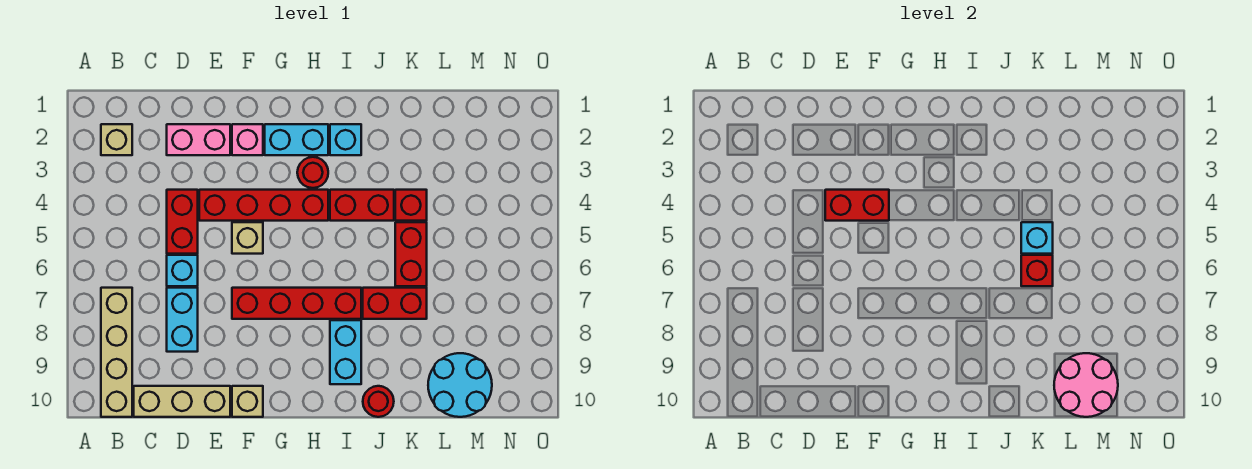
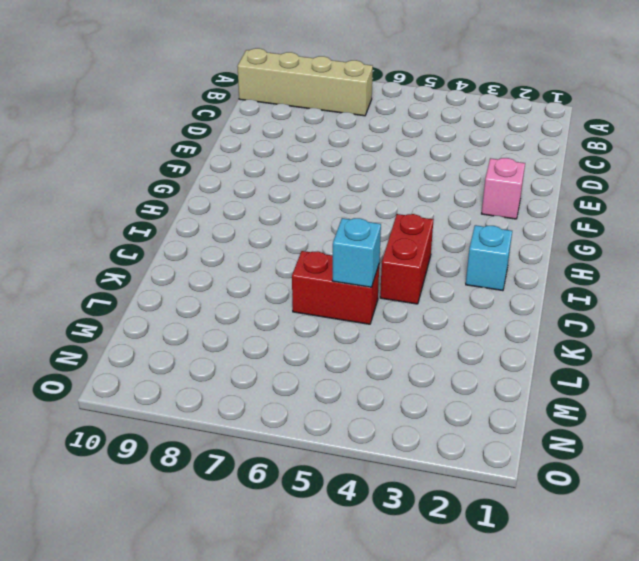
none -> tan 1x1 brick [101,124,132,155]
none -> tan 1x3 brick [134,386,230,417]
none -> pink 1x2 brick [167,124,230,155]

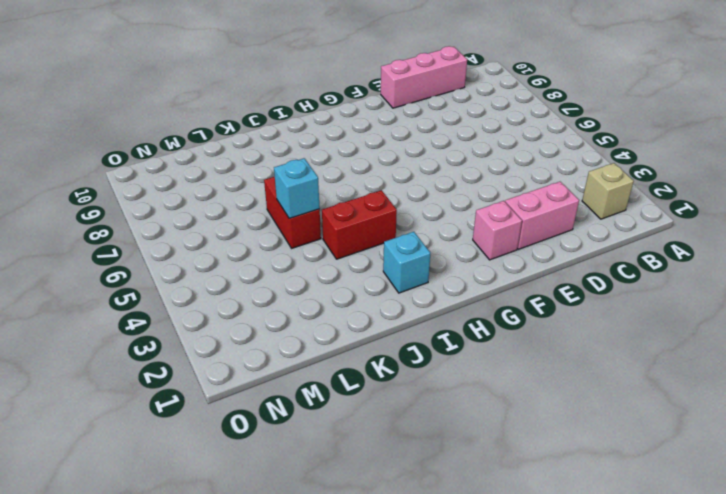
pink 1x3 brick [381,46,467,108] -> tan 1x3 brick [134,386,230,417]
none -> tan 1x4 brick [101,288,132,417]
none -> red 1x2 brick [167,190,198,254]
none -> cyan 1x1 brick [167,255,198,286]

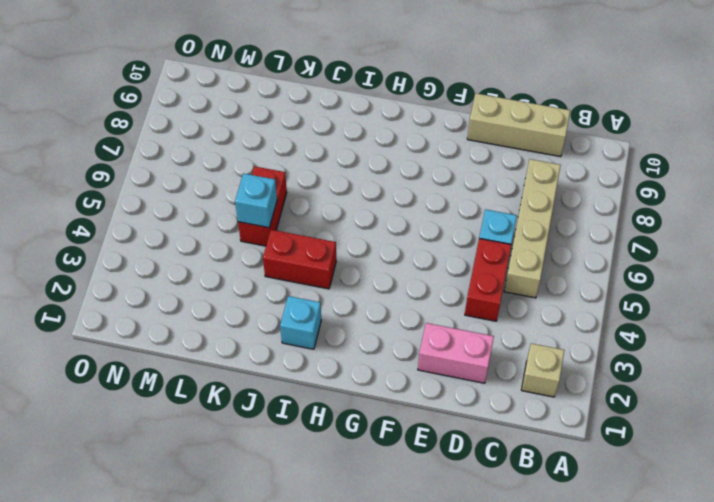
tan 1x4 brick [504,159,561,298] -> tan 1x4 brick moved to [101,288,132,417]
none -> cyan 1x2 brick [167,288,198,352]
none -> red 1x4 brick [199,190,328,221]
none -> pink 1x1 brick [232,124,263,155]

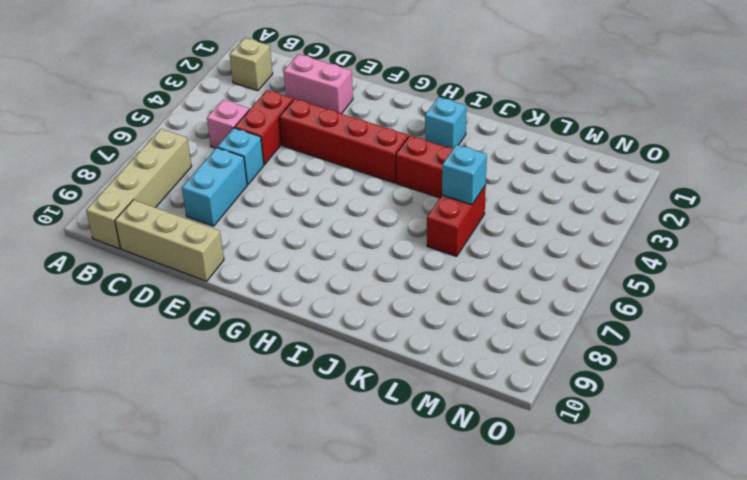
pink 1x1 brick [207,100,249,148] -> pink 1x1 brick moved to [232,124,263,155]
none -> tan 1x1 brick [232,222,263,254]
none -> red 1x4 brick [232,288,361,319]
none -> tan 1x1 brick [232,386,263,417]

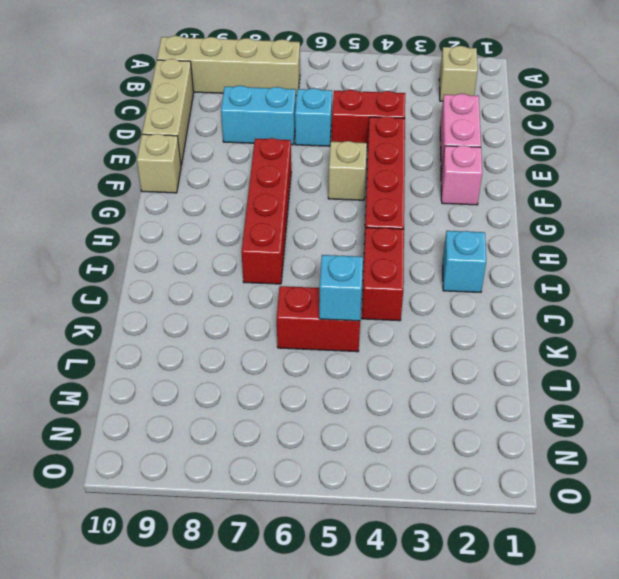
none -> cyan 1x2 brick [265,124,328,155]
none -> red 1x1 round brick [297,157,328,188]
none -> cyan 1x2 brick [330,320,361,384]

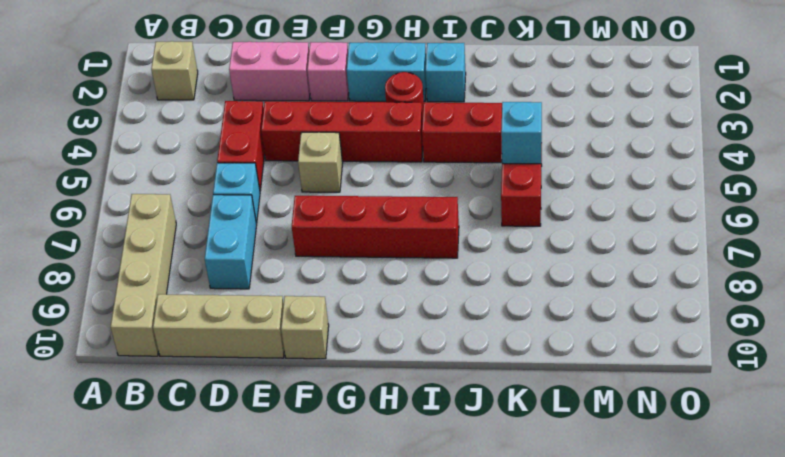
none -> cyan 1x2 brick [330,320,361,384]
none -> red 1x2 brick [363,288,427,319]
none -> red 1x1 round brick [363,386,394,417]

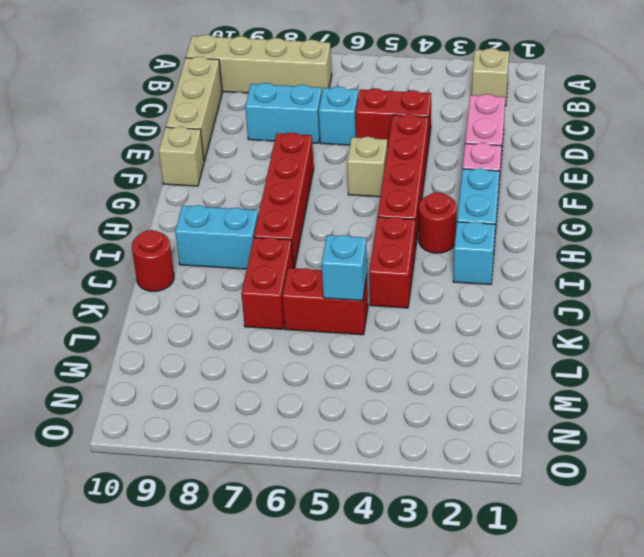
none -> red 1x1 brick [395,190,427,221]
none -> cyan 2x2 round brick [428,353,492,417]
none -> red 1x2 brick [825,190,889,221]

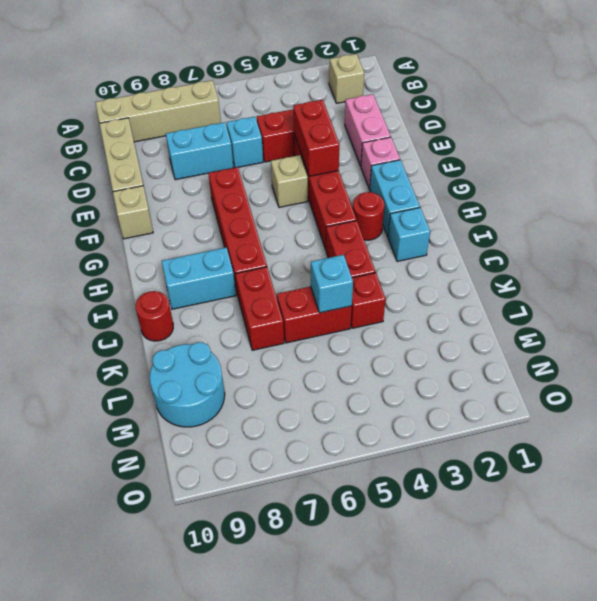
none -> red 1x1 brick [1021,255,1053,286]
none -> pink 2x2 round brick [1054,353,1118,417]

